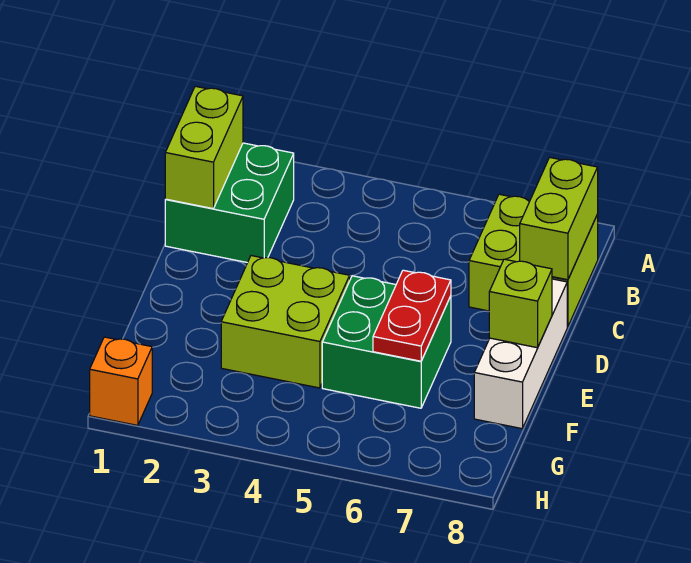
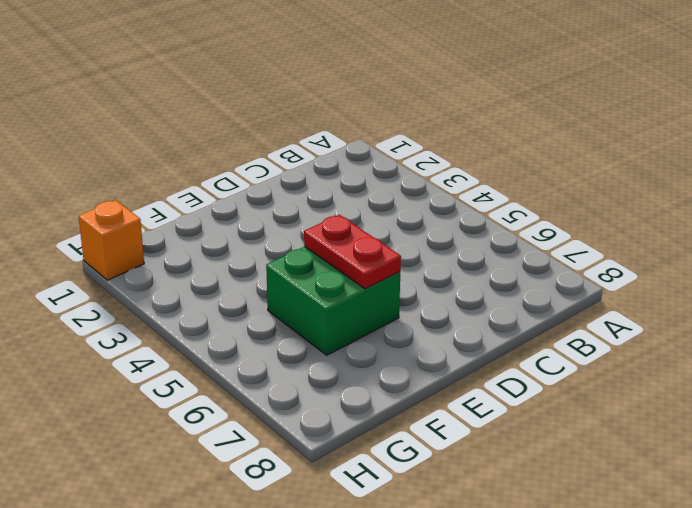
red 1x2 plate [304,215,401,289] -> red 1x2 plate turned to [373,270,451,361]
none -> green 2x2 brick [165,143,294,263]
none -> lime 2x2 brick [469,194,598,327]

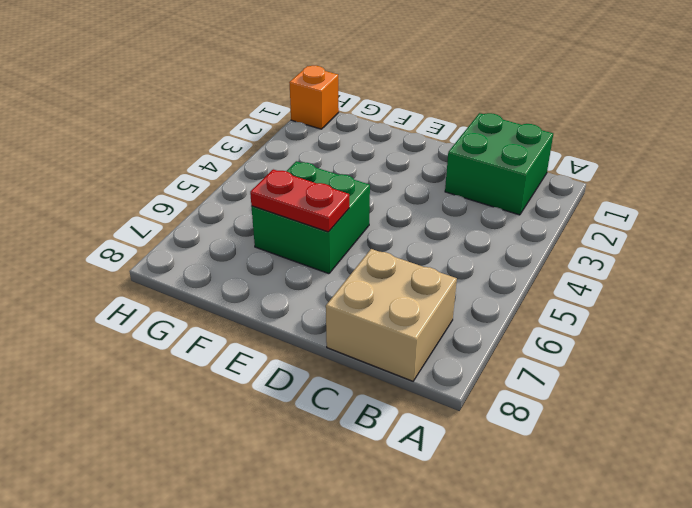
tan 2x2 brick [326,249,457,381] -> lime 2x2 brick [469,194,598,327]
none -> white 1x3 brick [474,279,567,429]
none -> lime 2x2 brick [221,256,350,388]

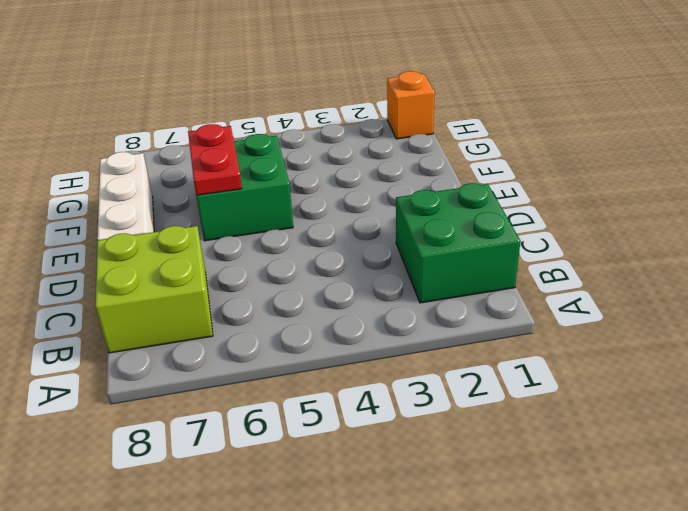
none -> lime 2x2 brick [221,256,350,388]
none -> lime 1x2 brick [165,86,243,209]

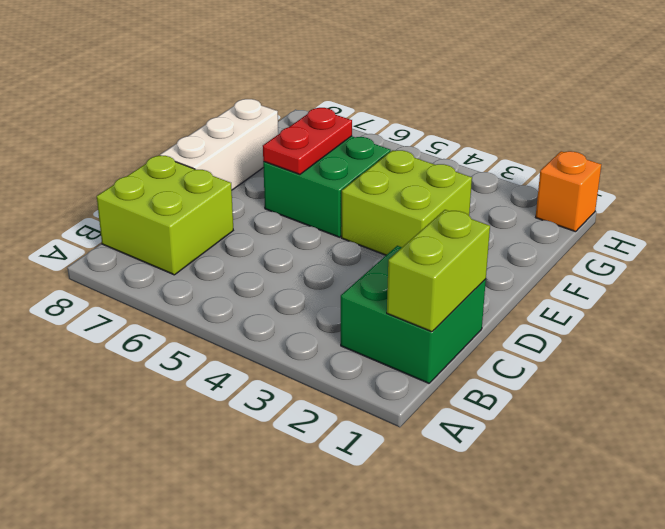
none -> lime 1x2 brick [520,157,598,280]
none -> lime 1x1 brick [489,259,552,348]

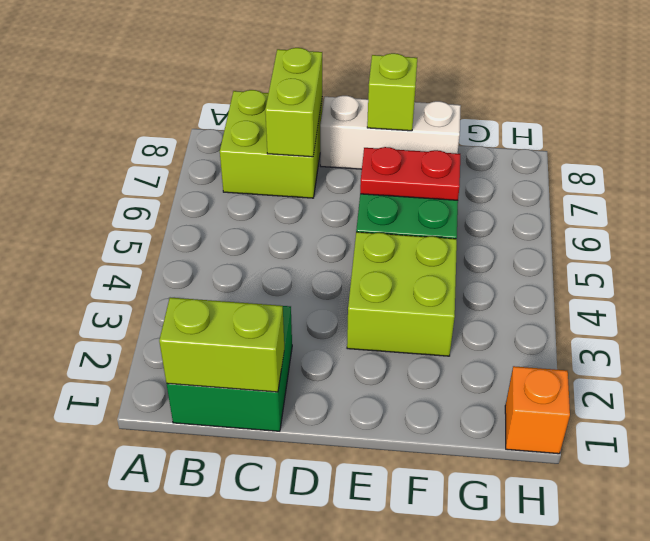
lime 1x2 brick [265,48,322,157] -> lime 1x2 brick turned to [520,157,598,280]

